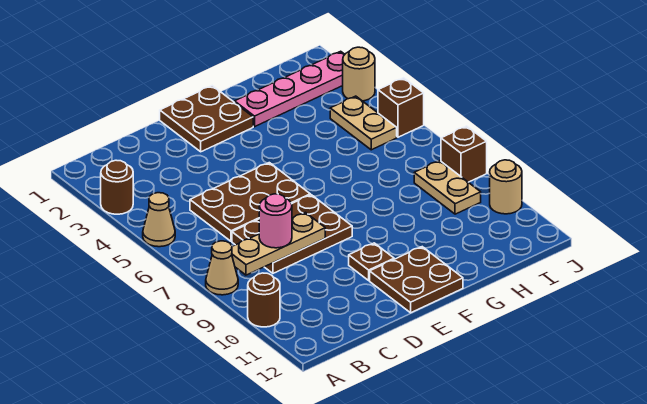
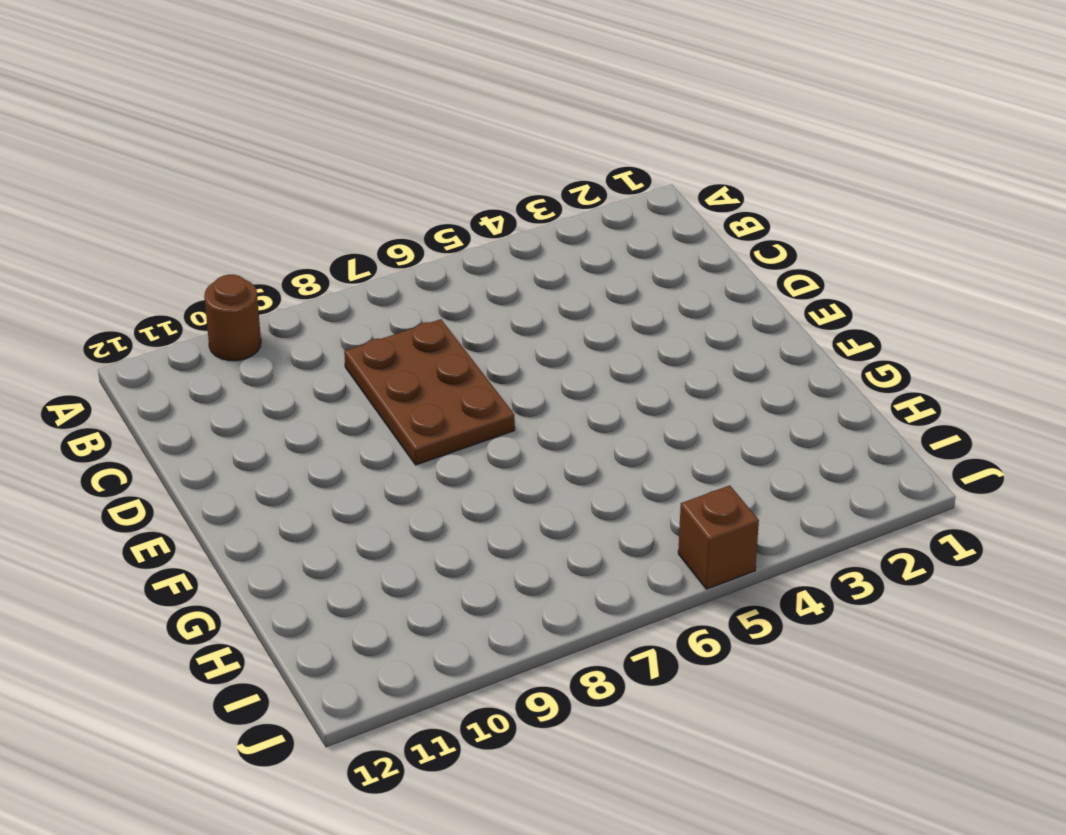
none -> brown 1x1 round brick [101,160,133,214]
none -> tan 1x1 cone [143,193,175,247]
none -> tan 1x1 cone [206,241,238,295]

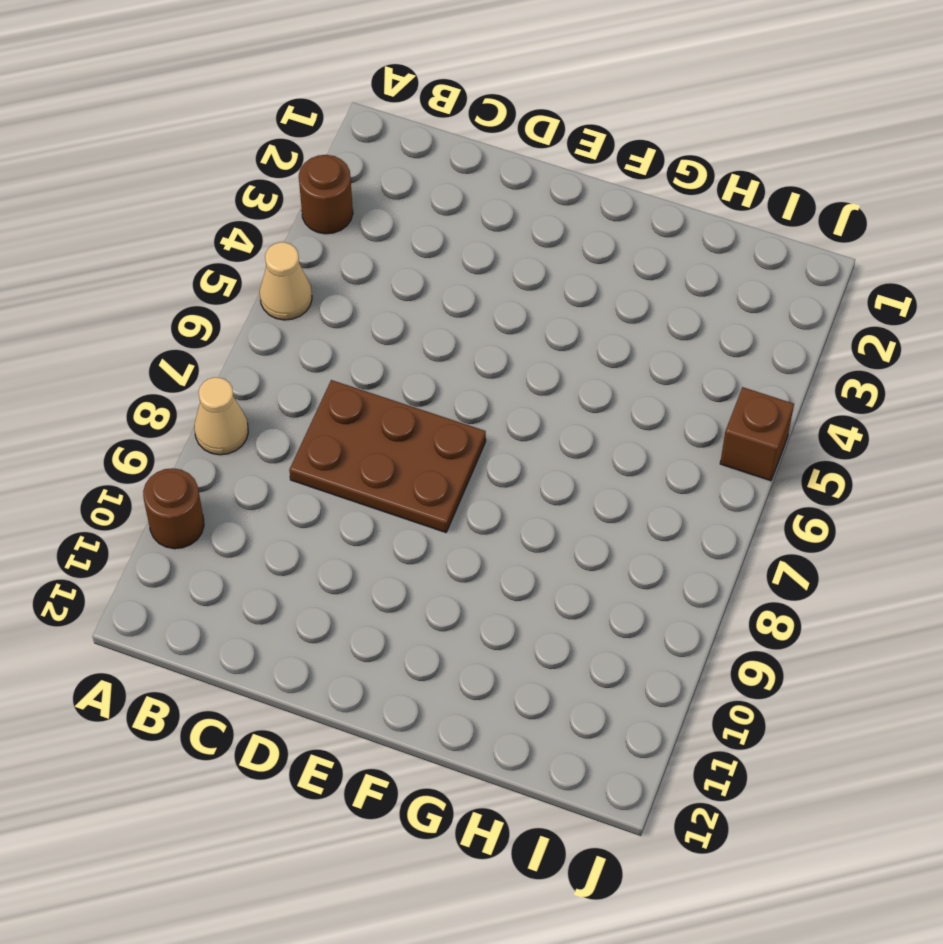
none -> brown 2x3 plate [190,163,310,241]
none -> brown 2x2 plate [160,86,253,152]
none -> brown 1x1 plate [349,243,394,280]

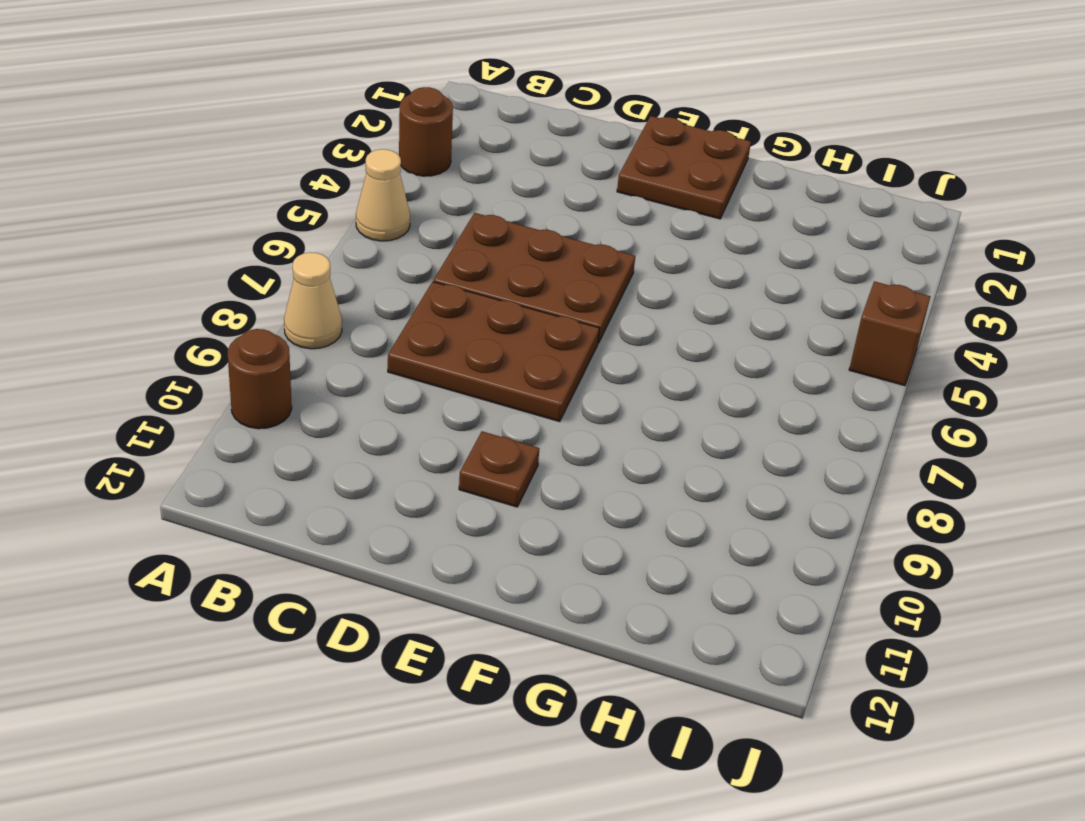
none -> brown 2x2 plate [370,247,463,313]
none -> pink 1x4 plate [235,51,345,127]
none -> tan 1x2 plate [330,96,397,150]

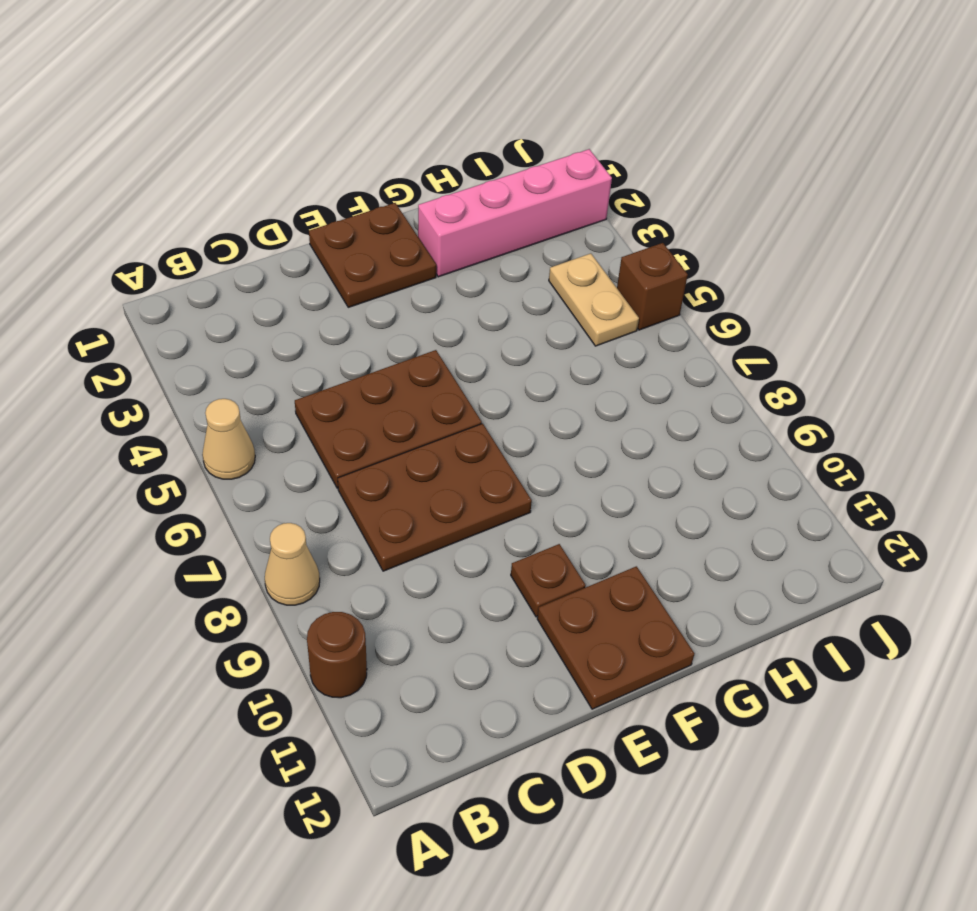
pink 1x4 brick [418,149,612,277] -> pink 1x4 plate [235,51,345,127]
none -> brown 1x1 round brick [101,160,133,214]
none -> tan 1x2 plate [414,161,481,214]
none -> tan 1x1 round brick [343,47,375,101]

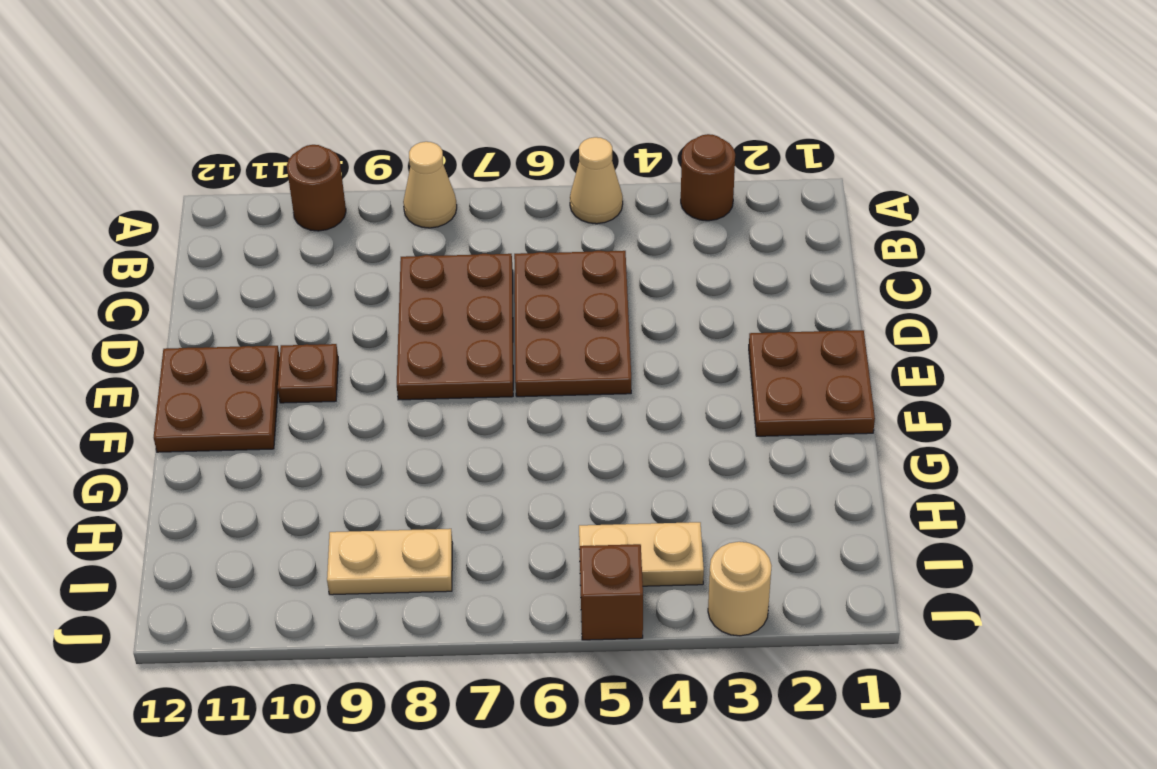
none -> pink 1x4 plate [235,51,345,127]
none -> brown 1x1 brick [441,126,487,182]
none -> tan 1x1 round brick [490,160,522,214]

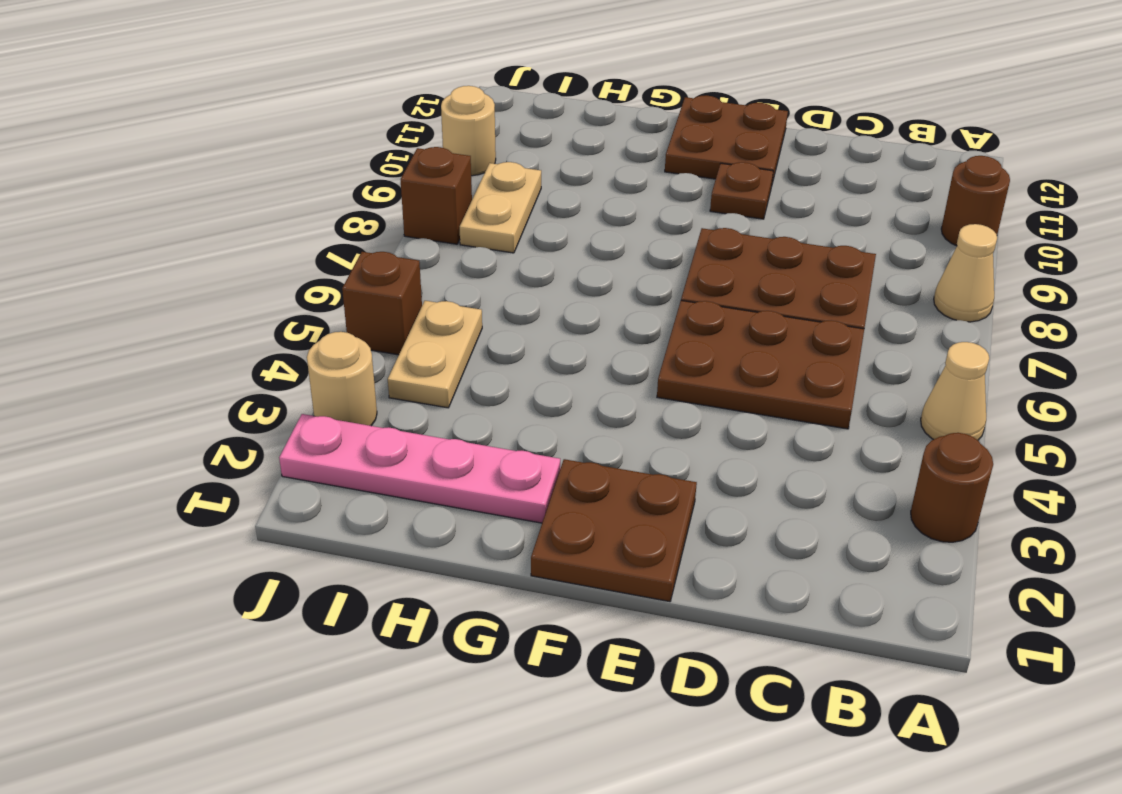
none -> tan 1x3 plate [232,212,325,275]
none -> pink 1x1 round brick [259,194,292,248]

